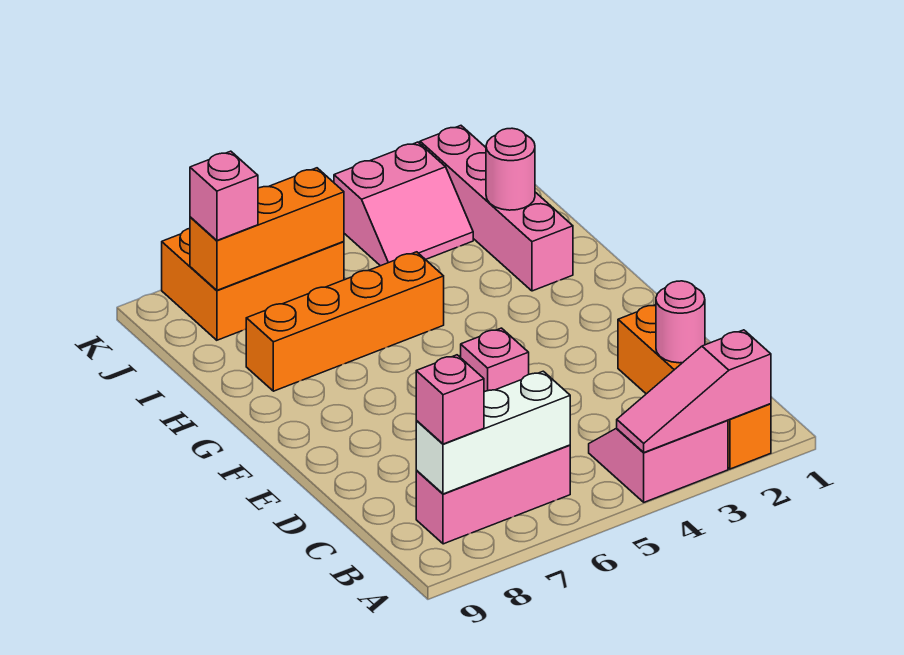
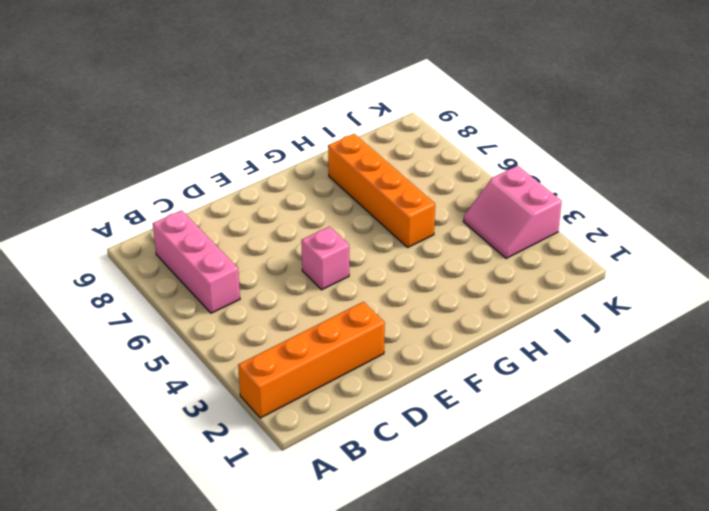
none -> pink 2x2 slope [589,420,728,502]
none -> pink 1x4 brick [420,126,573,291]
none -> orange 2x3 brick [162,229,344,340]

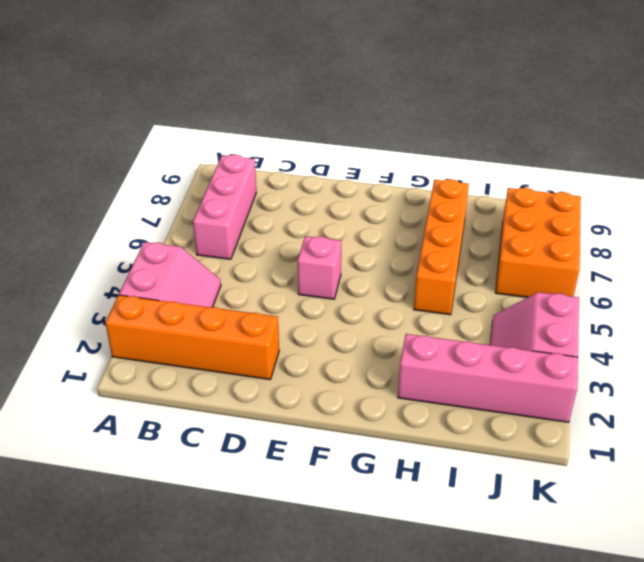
none -> pink 1x3 slope [617,330,771,453]
none -> white 1x3 brick [416,371,570,494]
none -> pink 1x1 round brick [656,281,705,363]

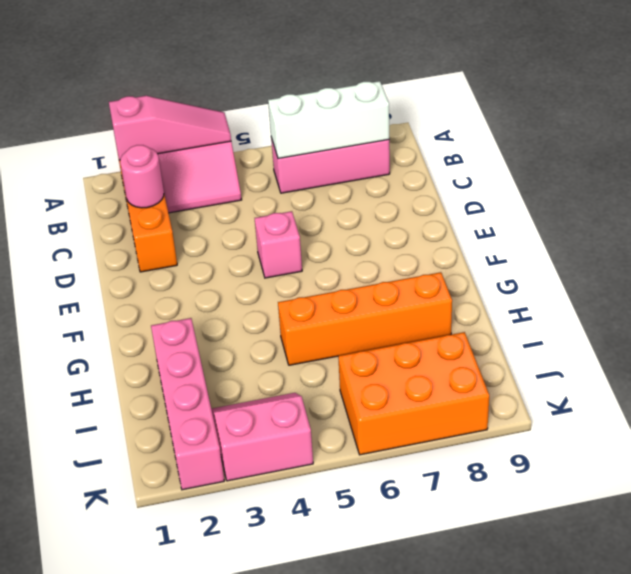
none -> pink 1x1 round brick [486,128,535,210]
none -> orange 1x3 brick [190,168,344,290]
none -> pink 1x1 brick [416,355,484,444]

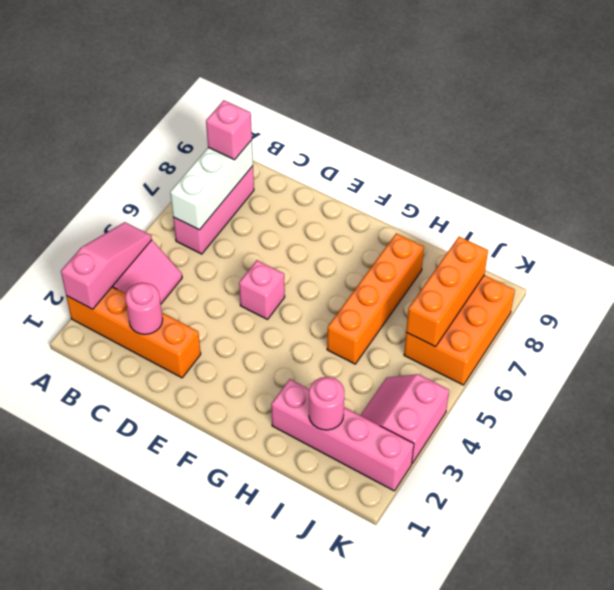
none -> pink 1x1 brick [190,151,258,240]

